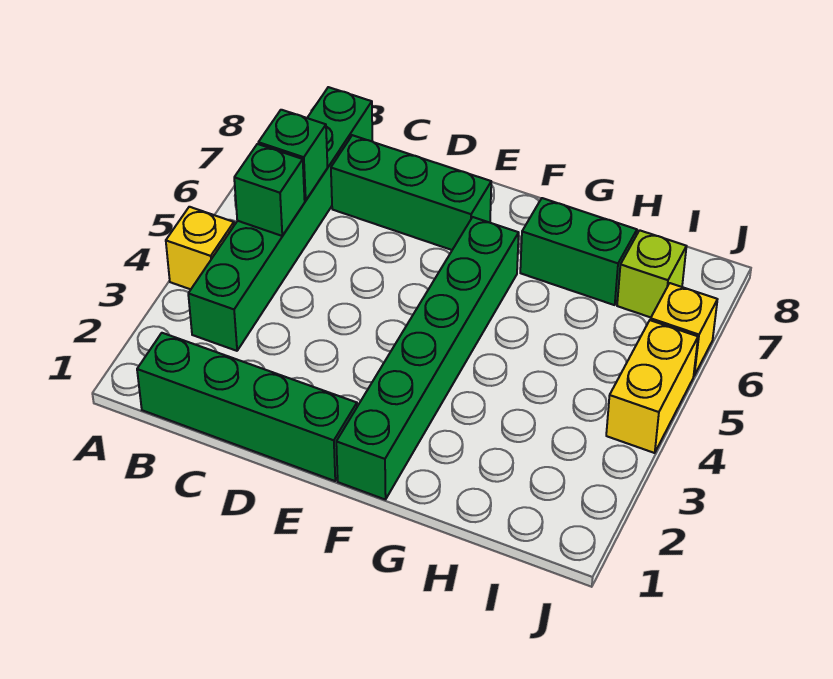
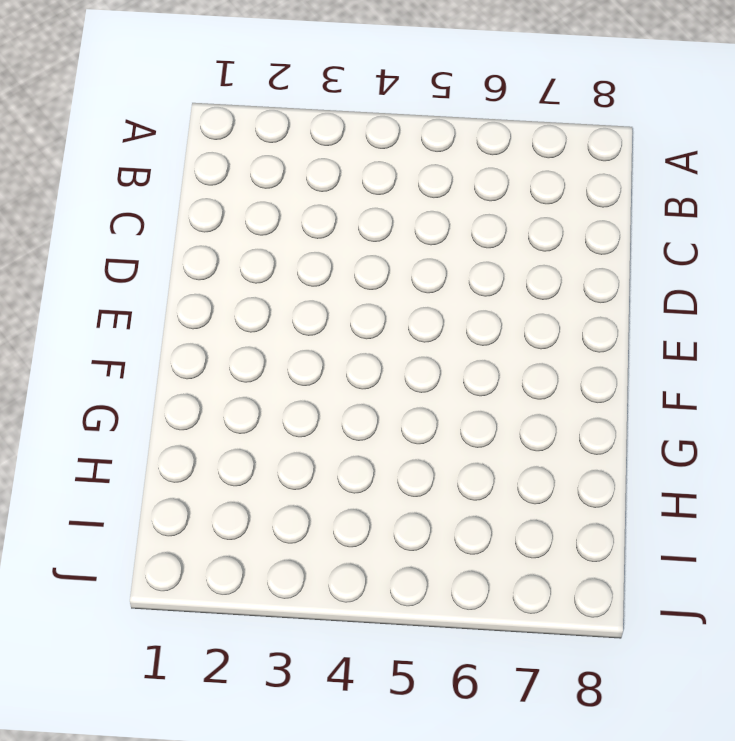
none -> yellow 1x1 brick [166,207,234,289]
none -> green 1x4 brick [137,333,357,481]

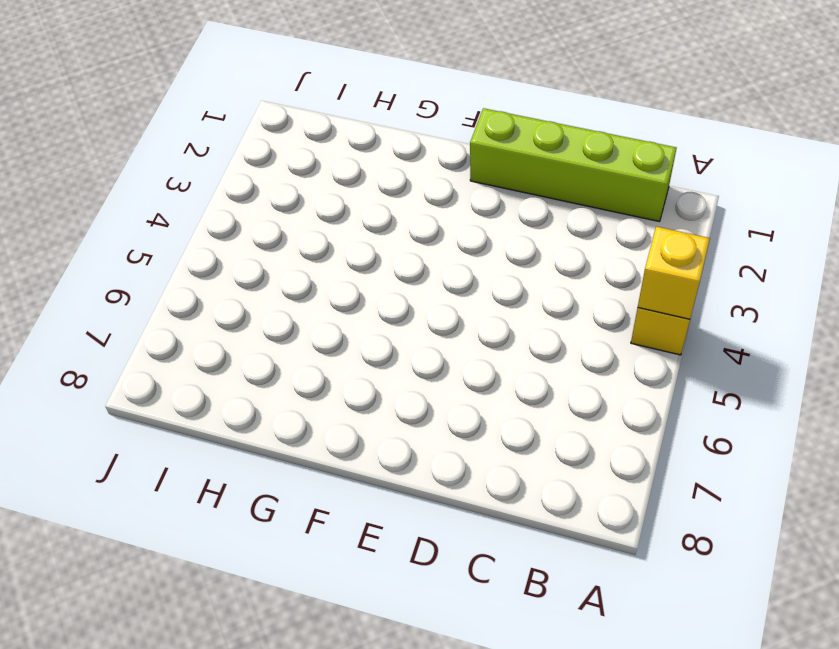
yellow 1x1 brick [638,227,710,319] -> yellow 1x1 brick moved to [650,283,717,375]
lime 1x4 brick [470,108,676,222] -> green 1x4 brick [137,333,357,481]
none -> green 1x6 brick [188,87,373,351]
none -> green 1x3 brick [331,135,491,250]

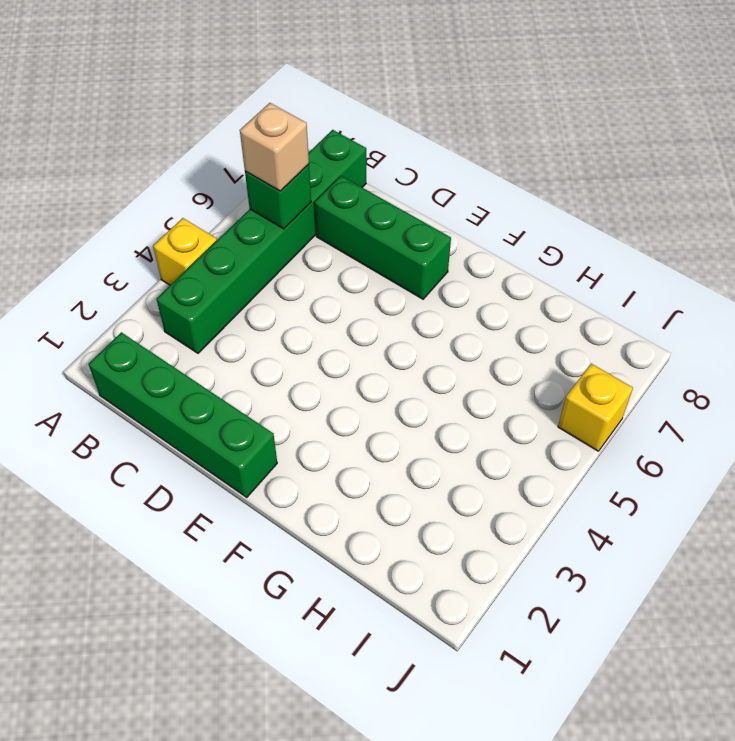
tan 1x1 brick [240,103,309,191] -> none
none -> green 1x6 brick [336,217,519,500]
none -> green 1x2 brick [520,198,637,305]

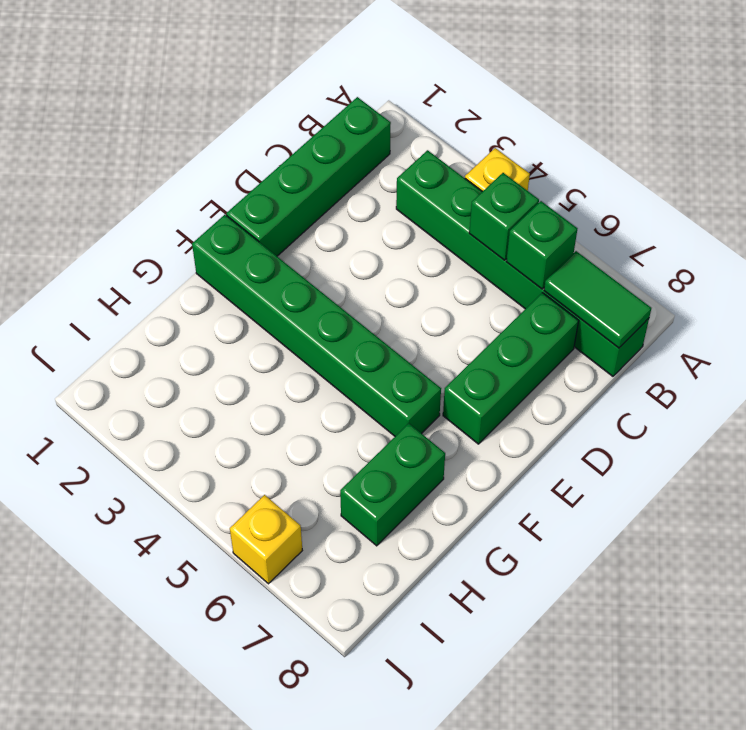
green 1x2 tile [544,251,651,348] -> none
none -> lime 1x1 brick [617,230,686,317]
none -> yellow 1x2 brick [606,320,698,453]

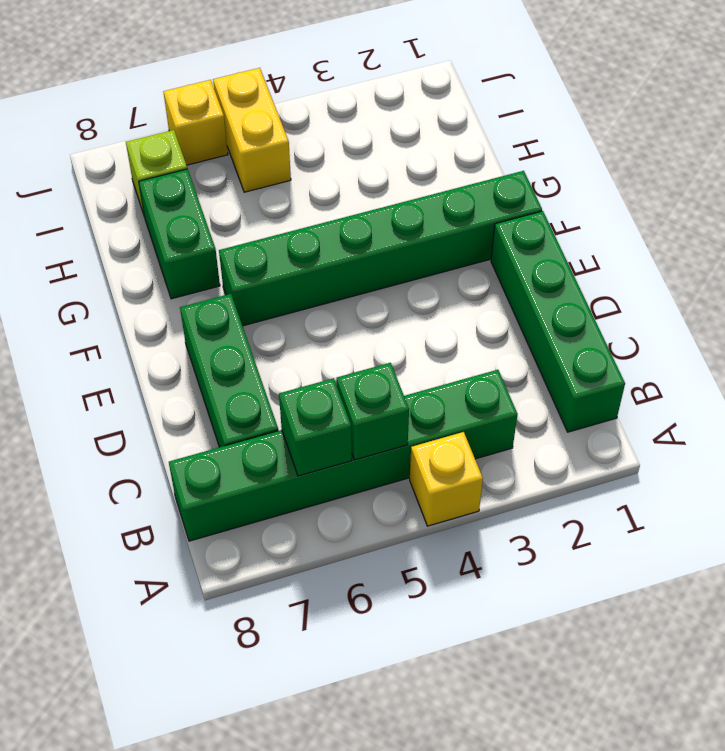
yellow 1x2 brick [213,68,291,192] -> yellow 1x2 brick turned to [606,320,698,453]

